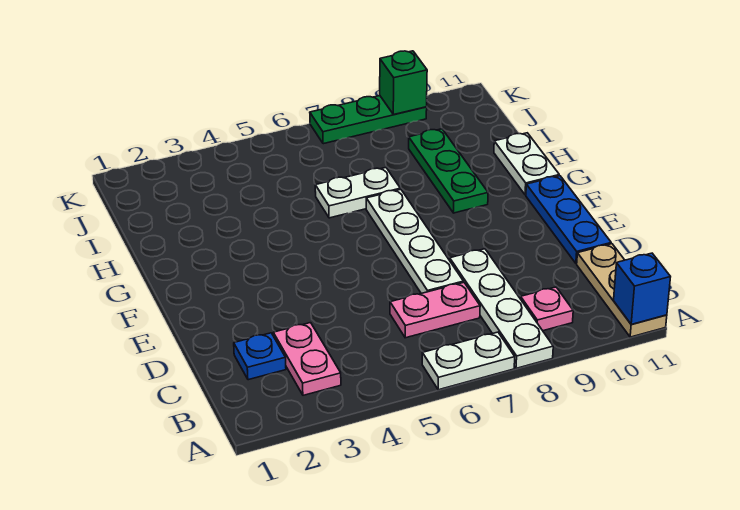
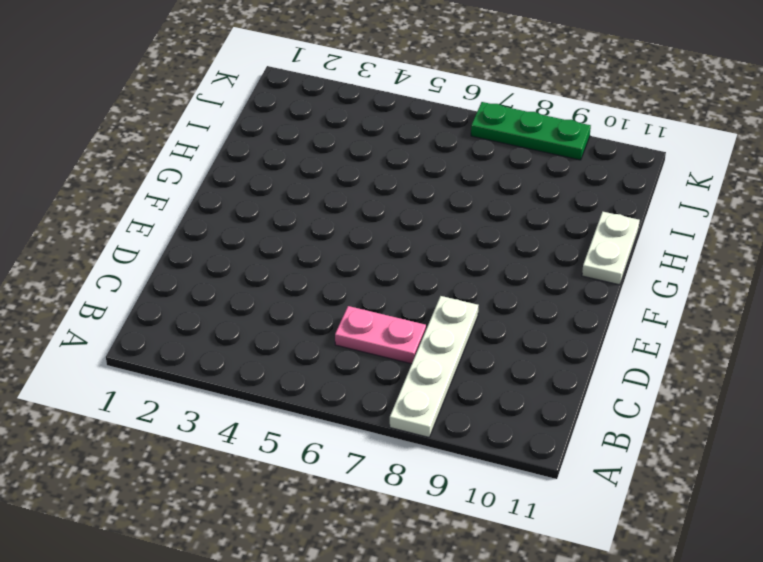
none -> white 1x2 plate [422,332,515,390]
none -> tan 1x3 plate [577,244,667,337]
none -> pink 1x2 plate [273,323,341,395]

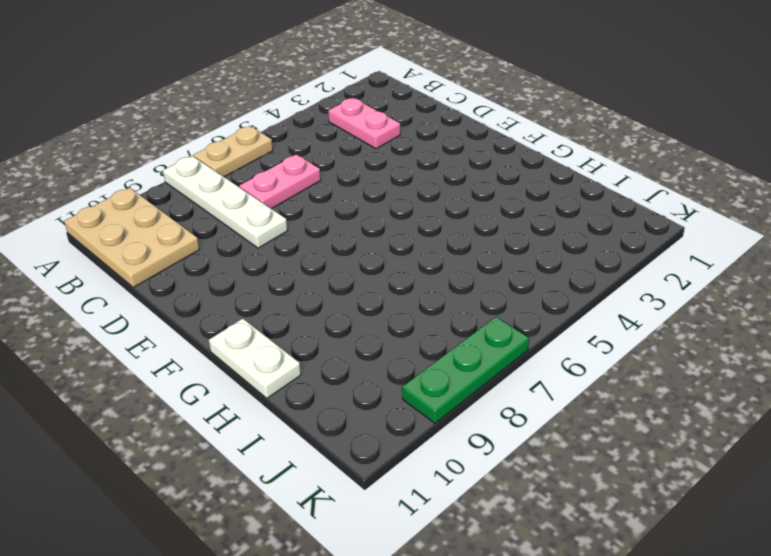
tan 1x2 plate [194,126,273,177] -> white 1x2 plate [422,332,515,390]
tan 2x3 plate [64,188,200,287] -> tan 1x3 plate [577,244,667,337]
none -> pink 1x1 plate [521,287,573,331]
none -> blue 1x1 plate [234,333,286,380]
none -> white 1x4 plate [366,189,463,294]

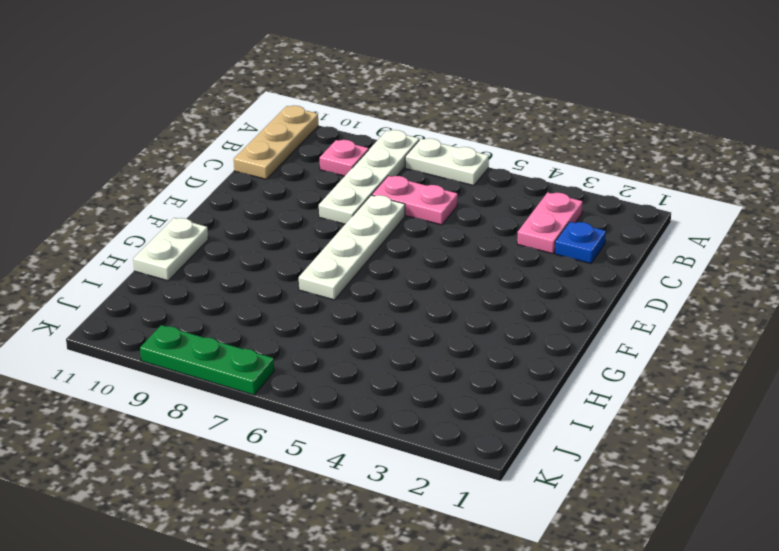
none -> blue 1x3 plate [526,176,611,264]
none -> green 1x3 plate [409,129,488,213]
none -> white 1x2 plate [315,168,400,218]

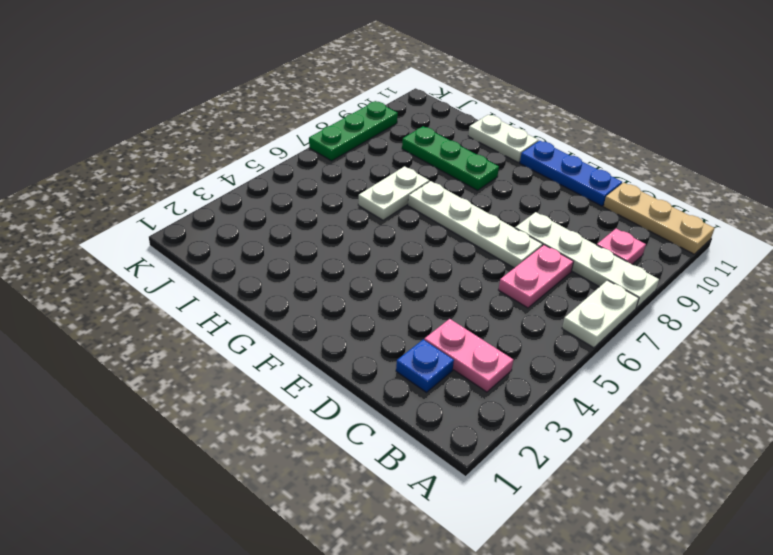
none -> blue 1x1 brick [614,253,670,324]
none -> green 1x1 brick [380,51,427,115]

